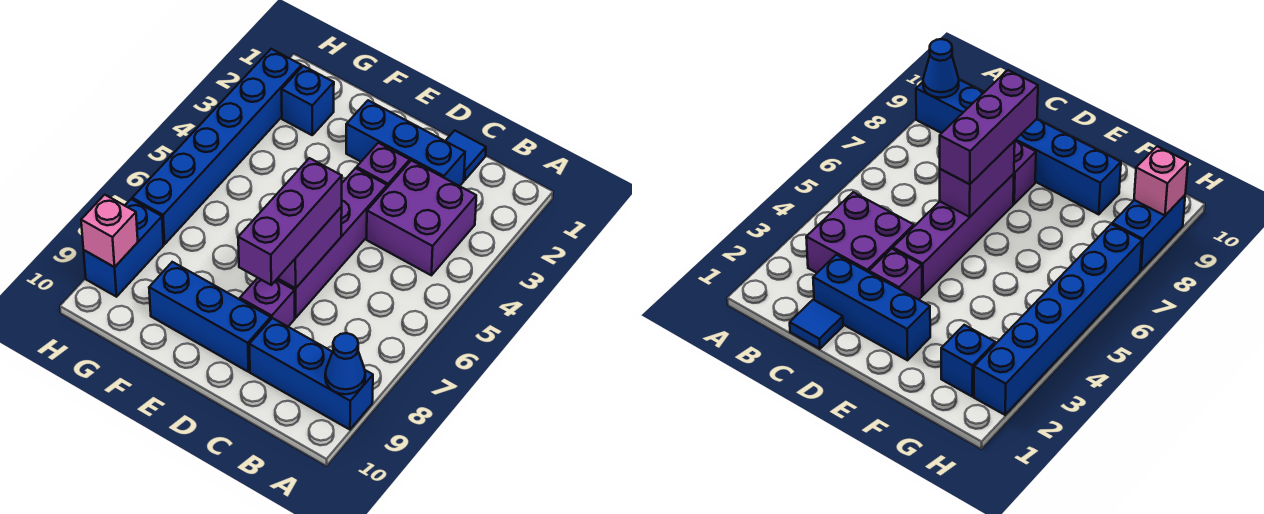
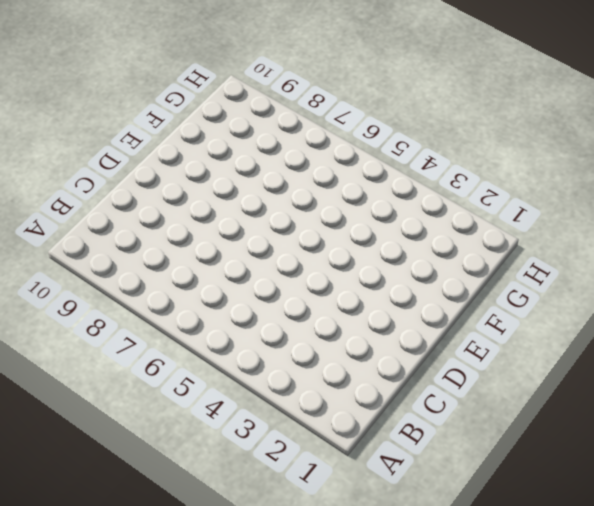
none -> blue 1x3 brick [249,318,373,430]
none -> purple 2x2 brick [367,160,476,275]
none -> blue 1x1 tile [446,131,486,180]

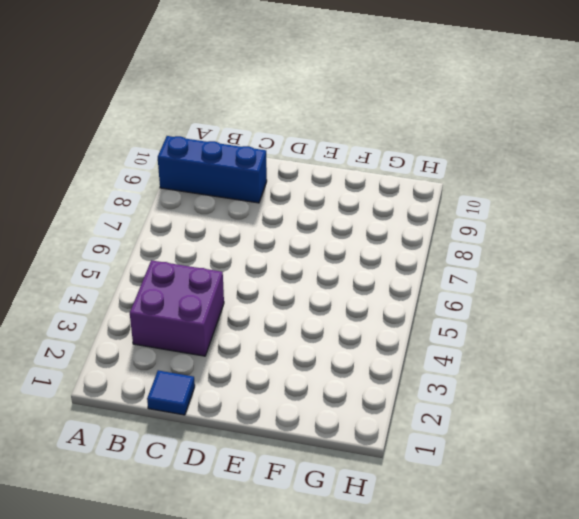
none -> blue 1x3 brick [346,100,465,186]
none -> purple 1x1 brick [357,143,410,187]
none -> purple 1x4 brick [277,168,387,318]

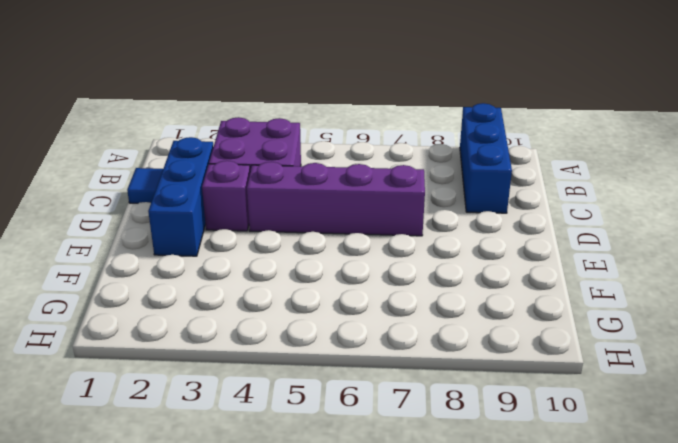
none -> purple 1x1 brick [240,278,295,326]
none -> blue 1x3 brick [149,262,271,372]
none -> blue 1x1 brick [282,66,334,135]

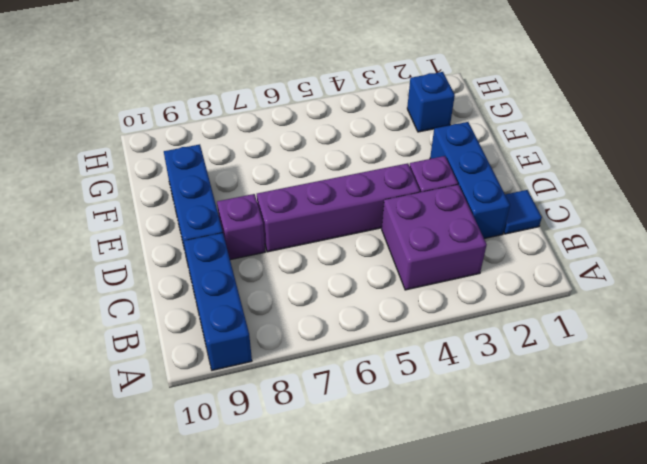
none -> blue 1x6 brick [132,49,302,244]
none -> blue 1x2 brick [84,199,163,297]
none -> blue 1x1 cone [325,333,365,394]

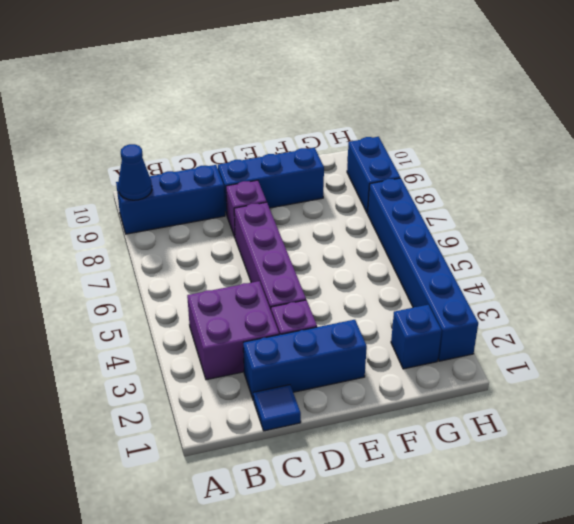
none -> purple 1x2 brick [278,207,342,288]
none -> pink 1x1 brick [81,195,138,267]
none -> purple 1x3 brick [238,158,342,285]

